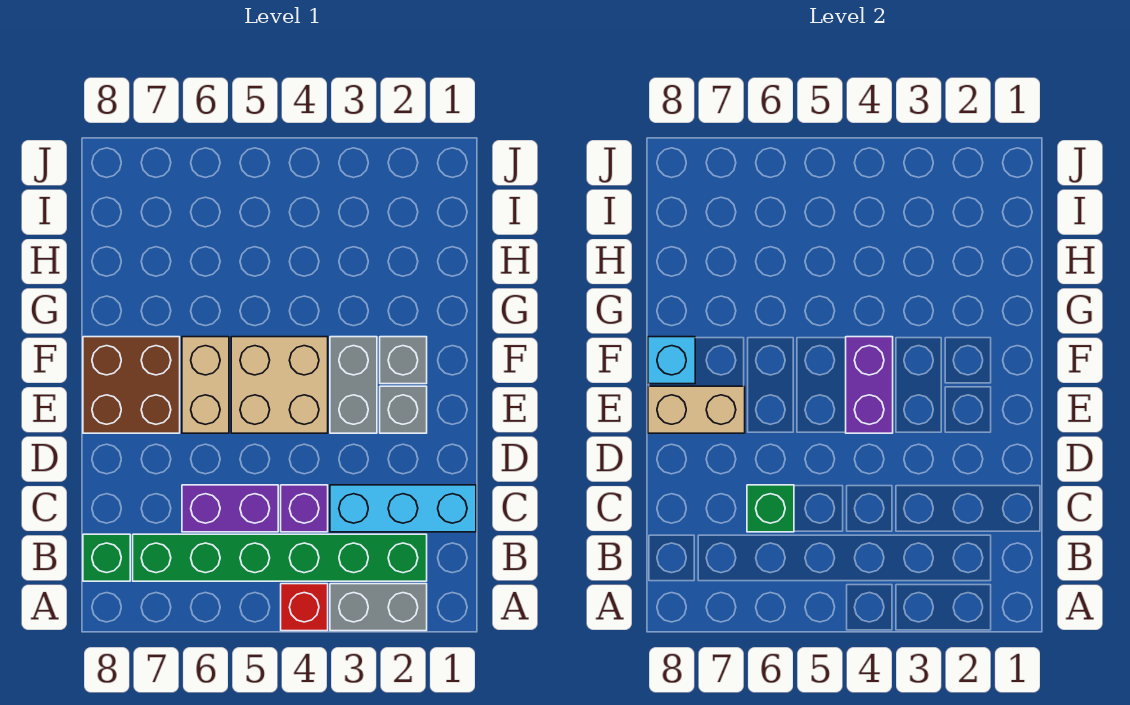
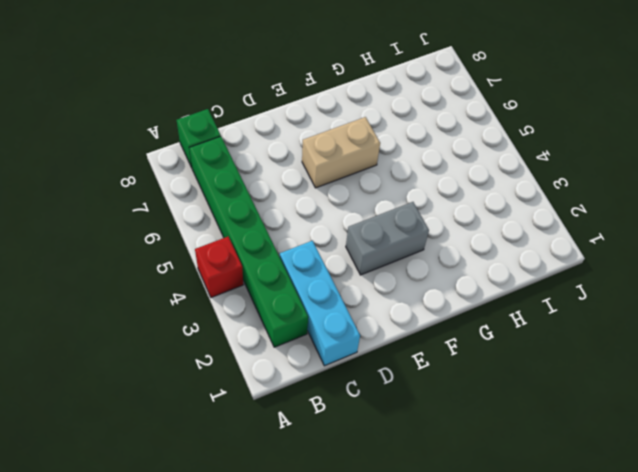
none -> grey 1x2 brick [330,584,427,631]
none -> purple 1x1 brick [281,485,328,532]
none -> purple 1x2 brick [182,485,278,532]

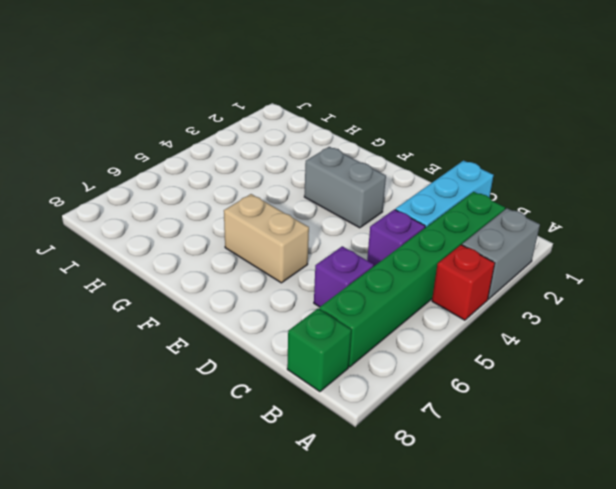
purple 1x1 brick [314,246,374,307] -> purple 1x2 brick [182,485,278,532]
none -> grey 1x1 brick [380,386,427,433]
none -> tan 2x2 brick [231,337,328,433]
none -> brown 2x2 brick [83,337,180,433]

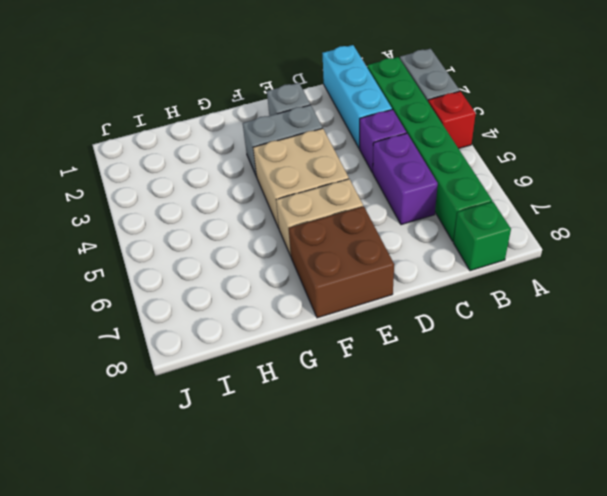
none -> grey 1x1 brick [380,337,427,384]
none -> green 1x1 brick [747,485,794,532]
none -> purple 1x2 brick [846,337,893,433]

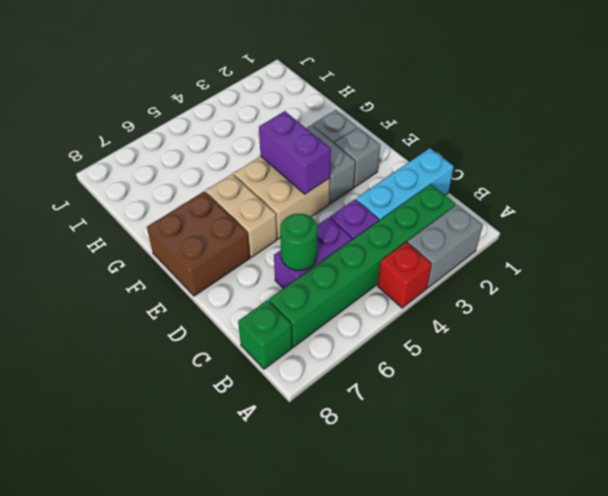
green 1x1 round brick [280,214,318,270] -> green 1x1 brick [747,485,794,532]
none -> tan 1x2 brick [648,386,745,433]
none -> cyan 1x1 brick [648,337,695,384]

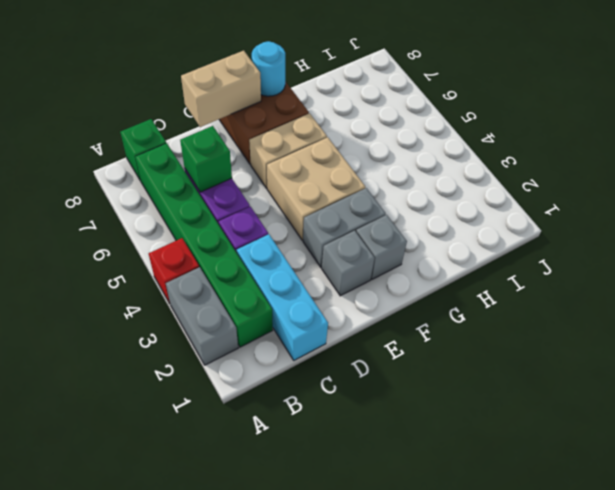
tan 1x2 brick [181,51,261,127] -> tan 1x2 brick turned to [648,386,745,433]
cyan 1x1 round brick [252,41,285,96] -> cyan 1x1 brick [648,337,695,384]
none -> purple 1x2 brick [846,337,893,433]

